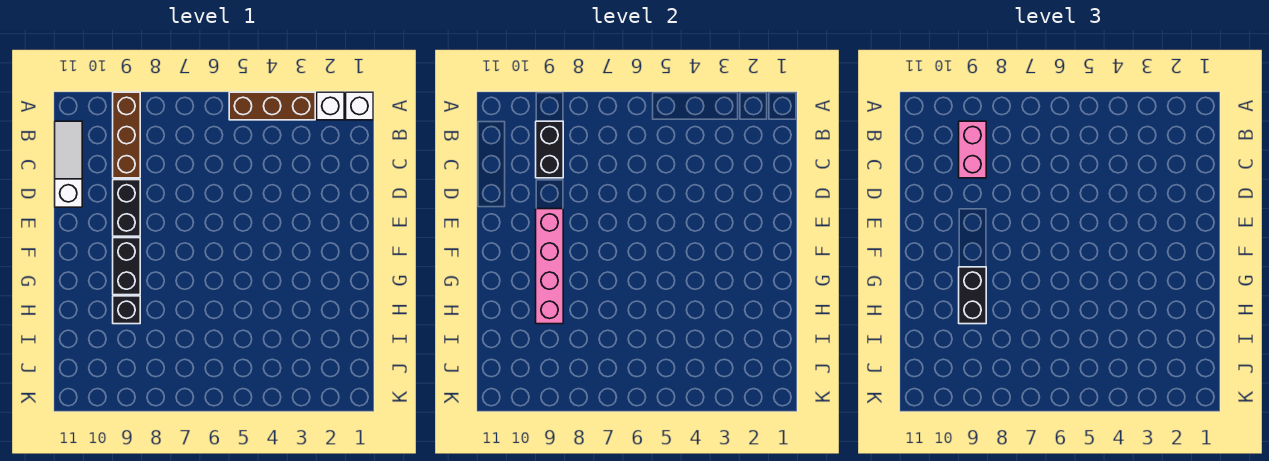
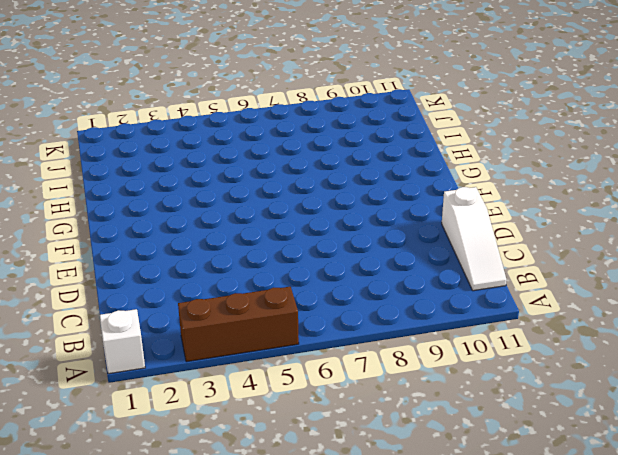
none -> white 1x1 brick [317,92,344,120]
none -> brown 1x3 brick [113,92,140,178]
none -> black 1x2 brick [113,180,140,236]

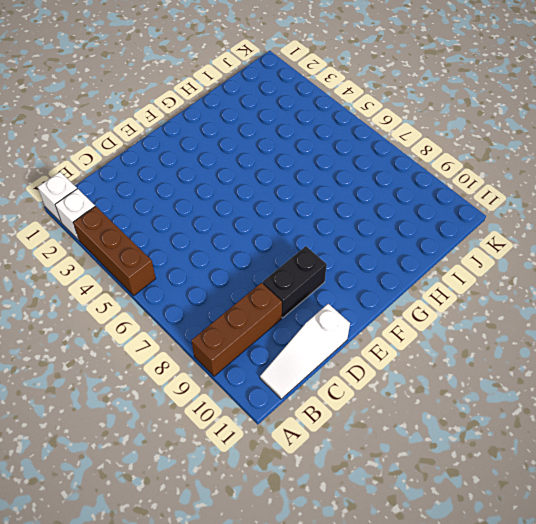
none -> black 1x2 brick [113,238,140,295]
none -> black 1x1 brick [113,296,140,324]
none -> black 1x2 brick [536,121,563,178]

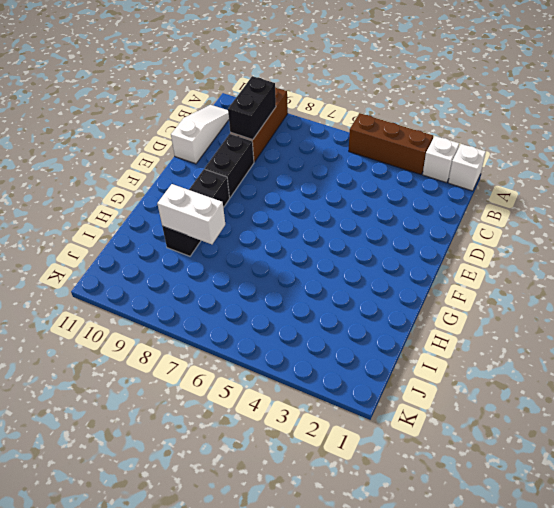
white 1x2 brick [157,184,225,244] -> pink 1x4 brick [536,209,563,324]
none -> pink 1x2 brick [959,121,986,178]
none -> black 1x2 brick [959,267,986,324]

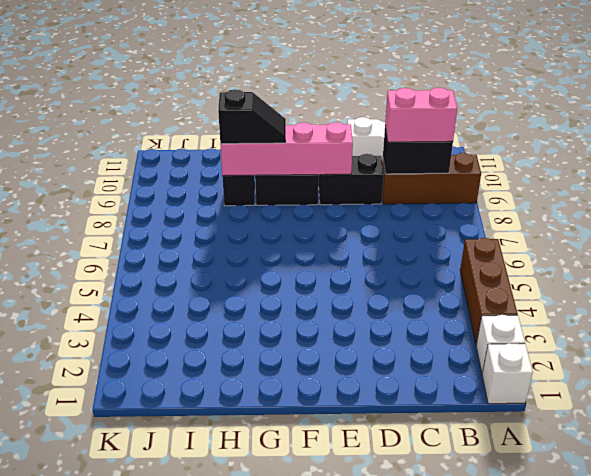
black 1x2 slope [218,89,286,144] -> black 1x2 brick [959,267,986,324]

